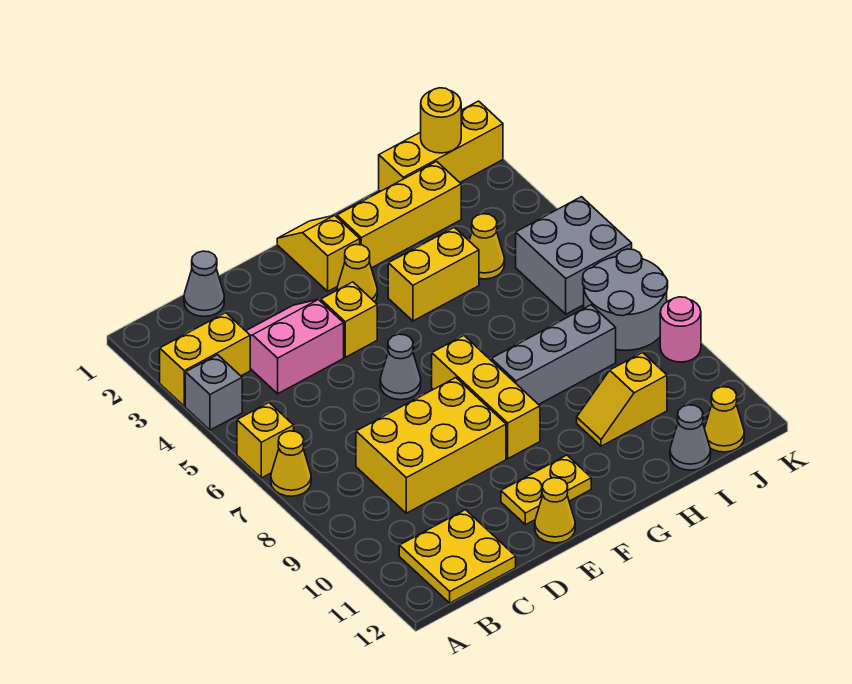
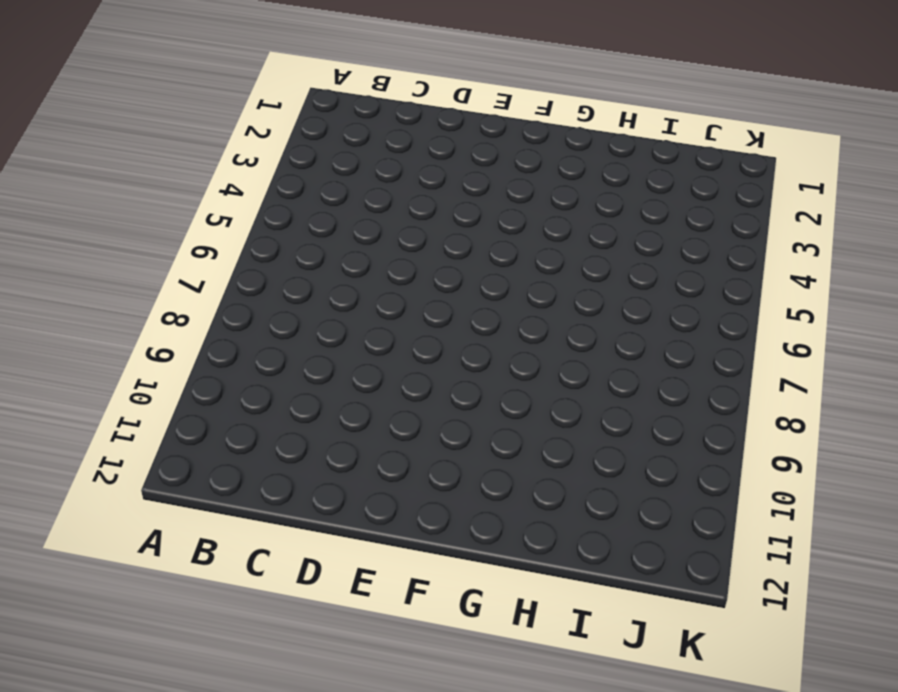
none -> yellow 1x2 brick [160,313,250,406]
none -> grey 1x1 brick [185,355,242,430]
none -> yellow 1x1 brick [237,403,294,478]

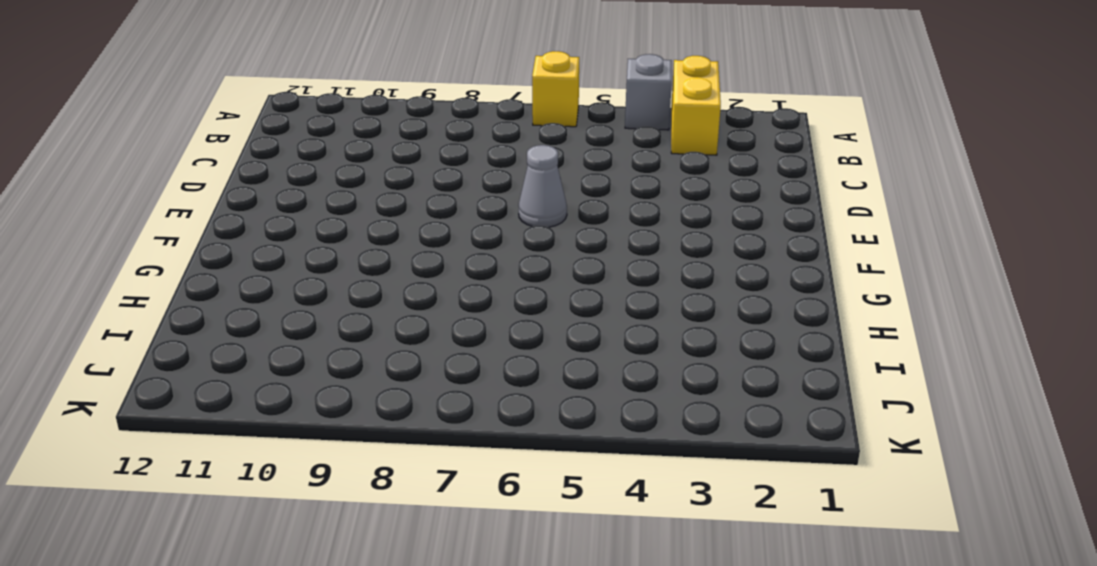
none -> yellow 1x1 cone [271,431,311,496]
none -> yellow 2x2 plate [399,510,516,603]
none -> grey 1x1 cone [184,251,224,317]

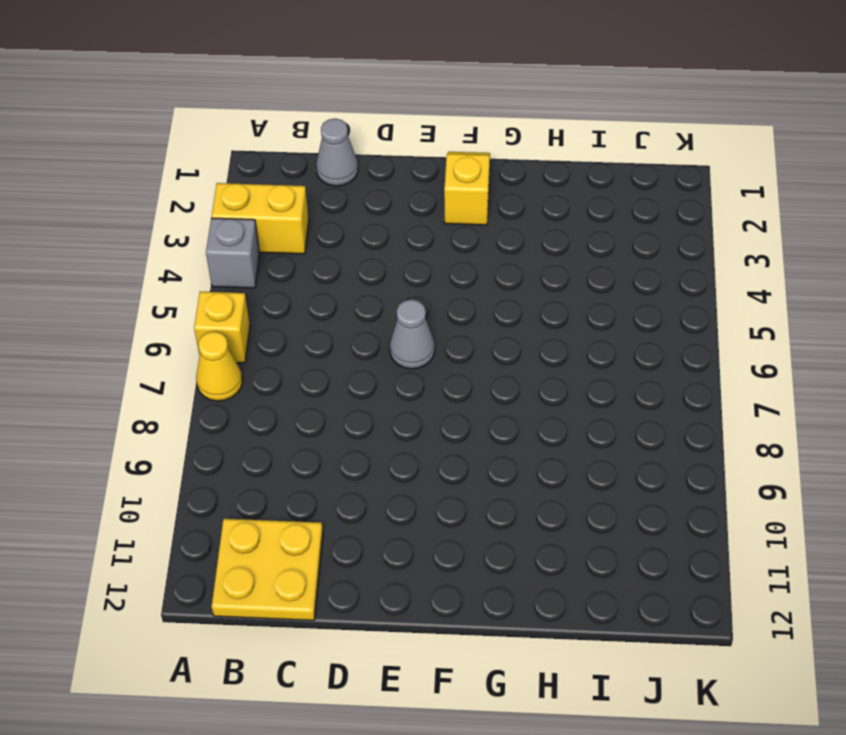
none -> pink 2x2 slope [246,300,344,394]
none -> yellow 2x3 brick [356,378,506,513]
none -> yellow 1x1 brick [321,282,377,357]

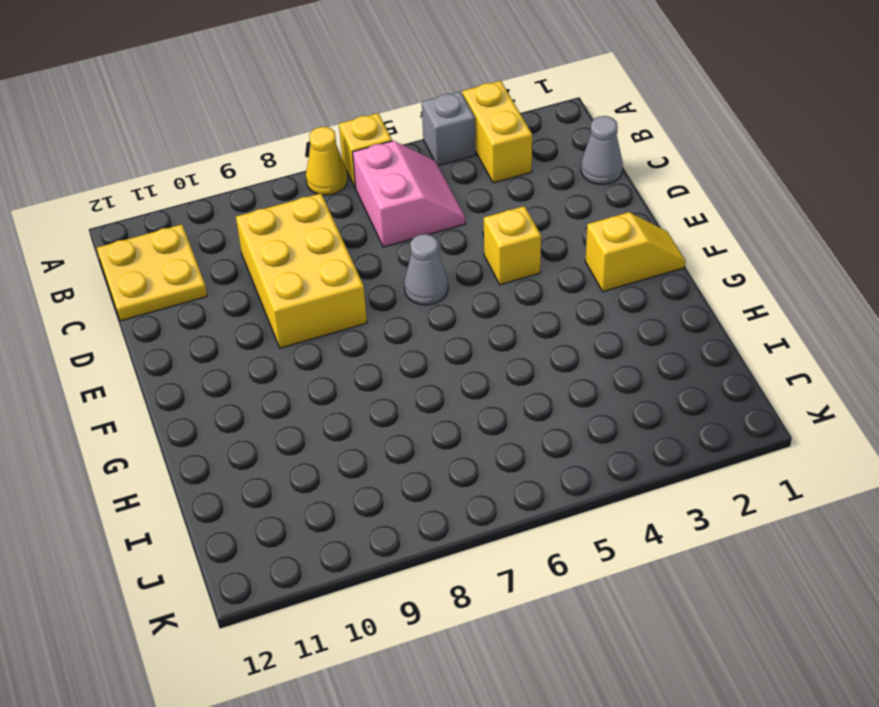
pink 2x2 slope [353,141,465,247] -> pink 2x2 slope moved to [246,300,344,394]
none -> yellow 1x2 plate [501,455,591,525]
none -> yellow 1x1 cone [535,478,575,543]
none -> yellow 1x1 cone [337,244,377,302]

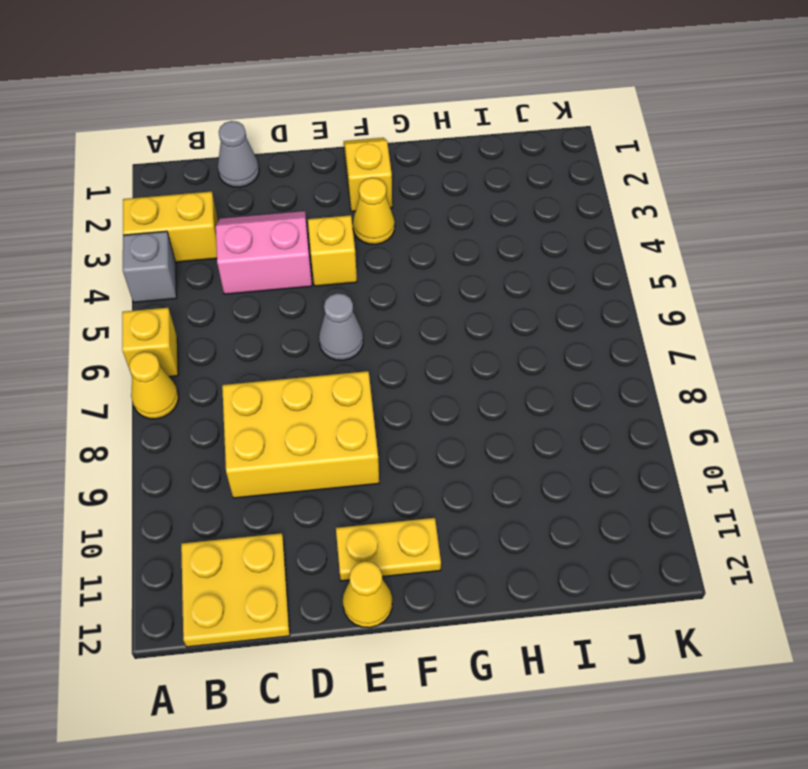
none -> yellow 1x3 brick [432,336,540,459]
none -> yellow 1x3 brick [337,161,461,268]
none -> yellow 1x2 brick [388,227,479,321]

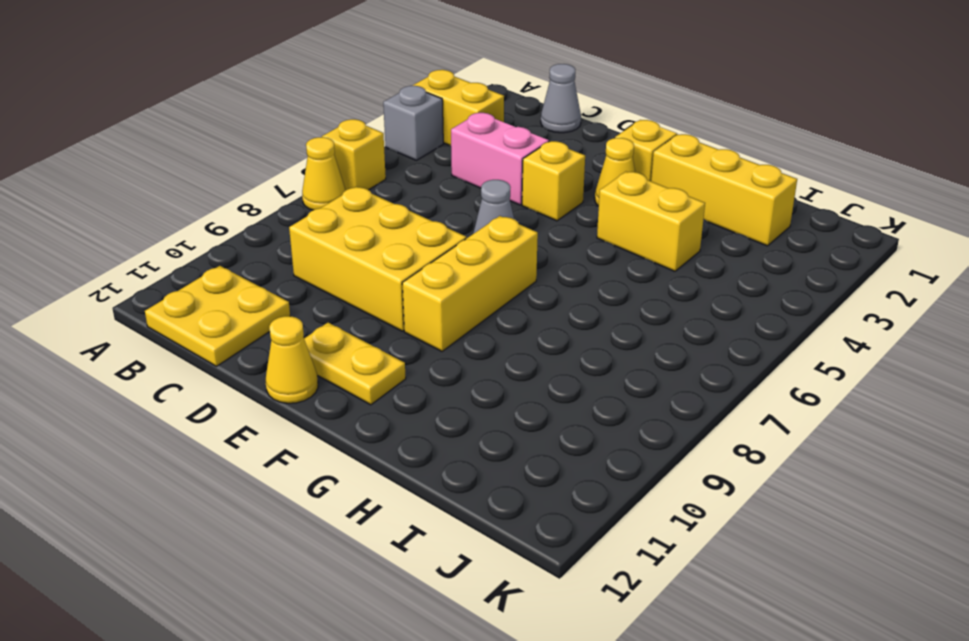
none -> grey 1x3 brick [491,305,616,405]
none -> yellow 1x2 slope [577,353,667,446]
none -> yellow 1x3 brick [379,101,503,192]

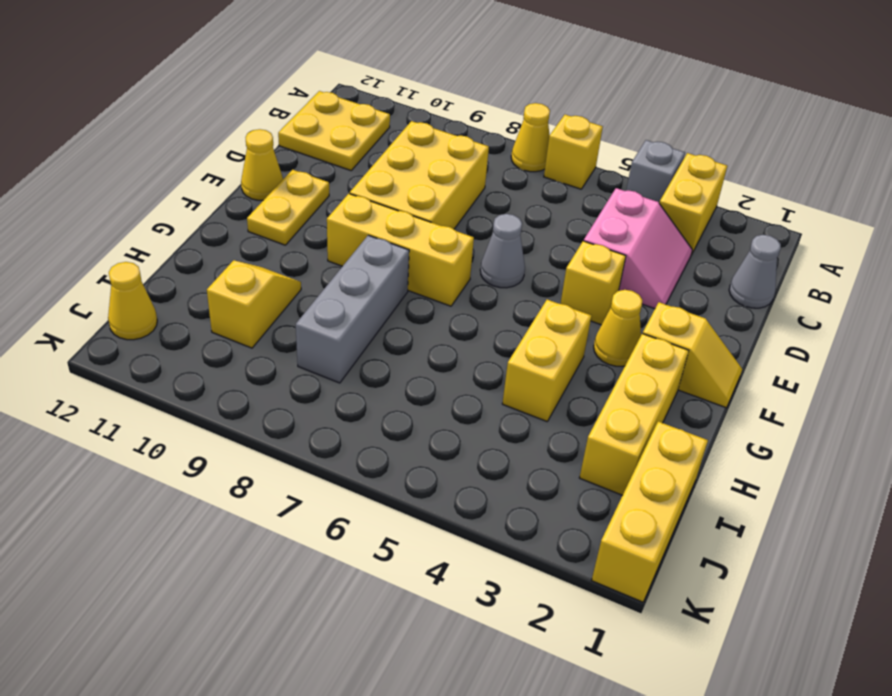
none -> yellow 1x1 cone [469,214,505,279]
none -> grey 1x1 cone [670,405,711,470]
none -> grey 2x2 brick [516,197,632,314]

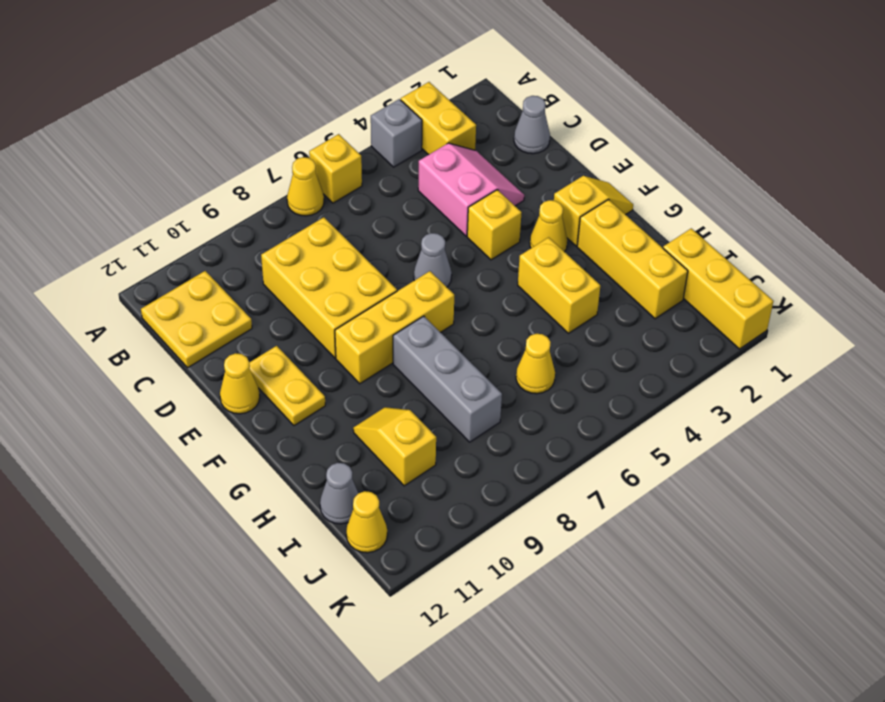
yellow 1x1 cone [516,334,555,394] -> yellow 1x1 cone moved to [469,214,505,279]
none -> grey 2x2 brick [516,197,632,314]
none -> grey 2x2 round brick [583,249,668,350]
none -> pink 1x1 round brick [660,297,701,362]

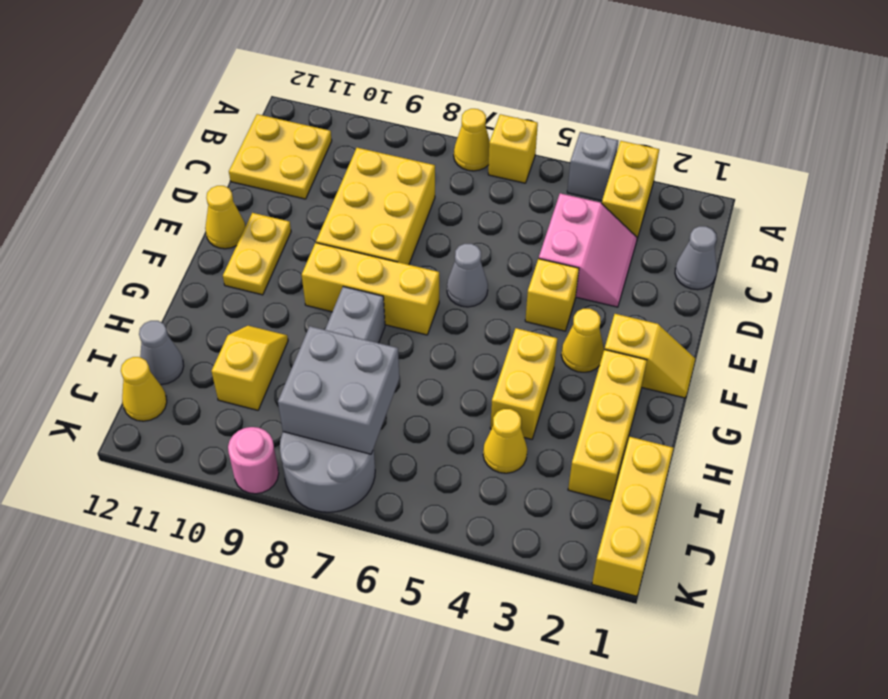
grey 2x2 brick [278,326,399,454] -> grey 2x2 brick moved to [516,197,632,314]
none -> yellow 1x1 round brick [421,88,461,153]

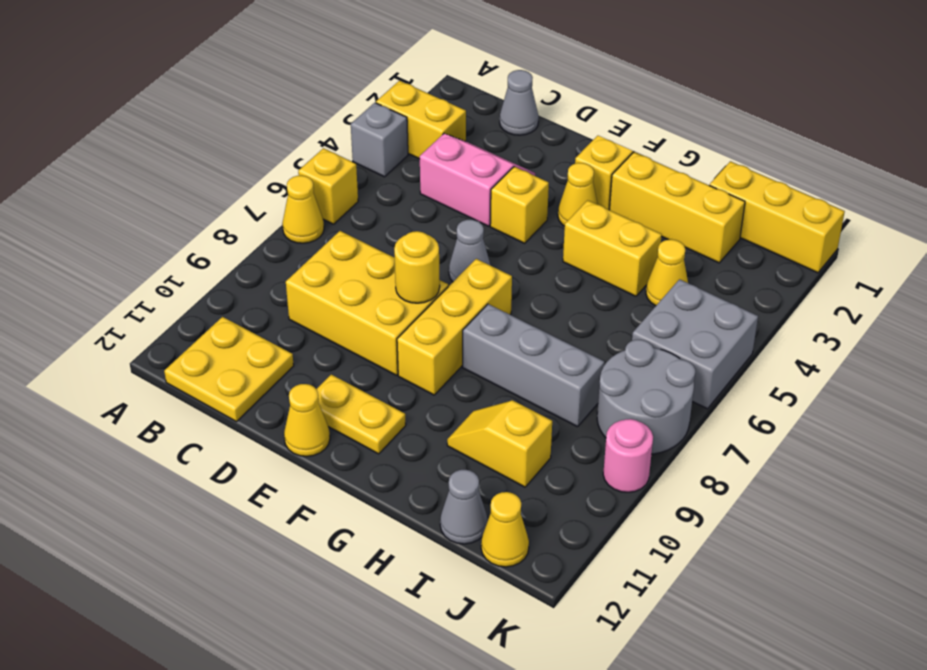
yellow 1x1 round brick [394,231,440,303] -> yellow 1x1 round brick moved to [421,88,461,153]

